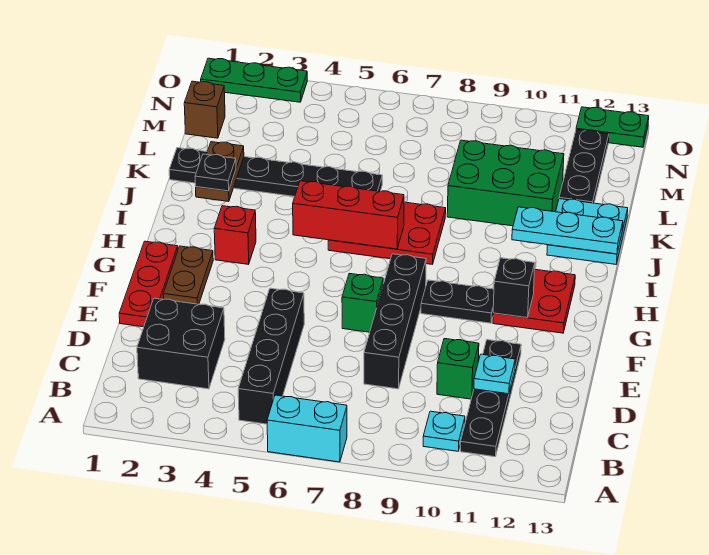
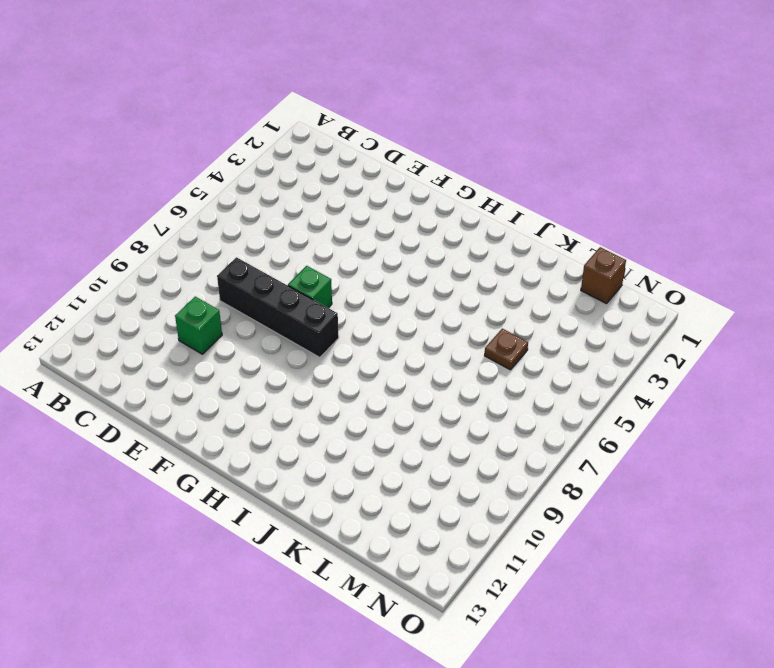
brown 1x1 plate [484,329,528,370] -> none
none -> cyan 1x2 brick [267,395,347,462]
none -> black 1x4 brick [238,288,304,424]
none -> cyan 1x1 plate [423,411,465,451]

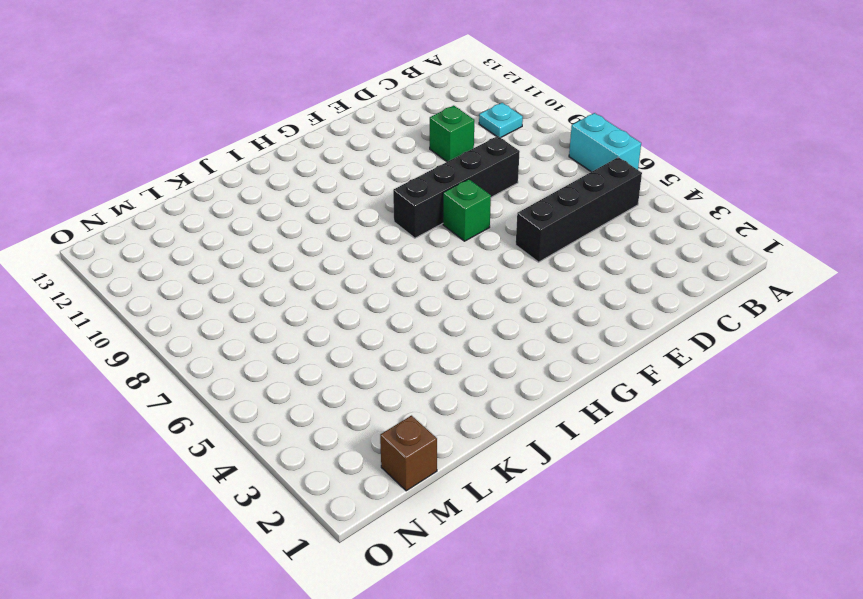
none -> black 1x4 plate [460,340,521,457]
none -> black 2x2 brick [137,298,225,389]
none -> red 1x3 plate [119,241,178,327]

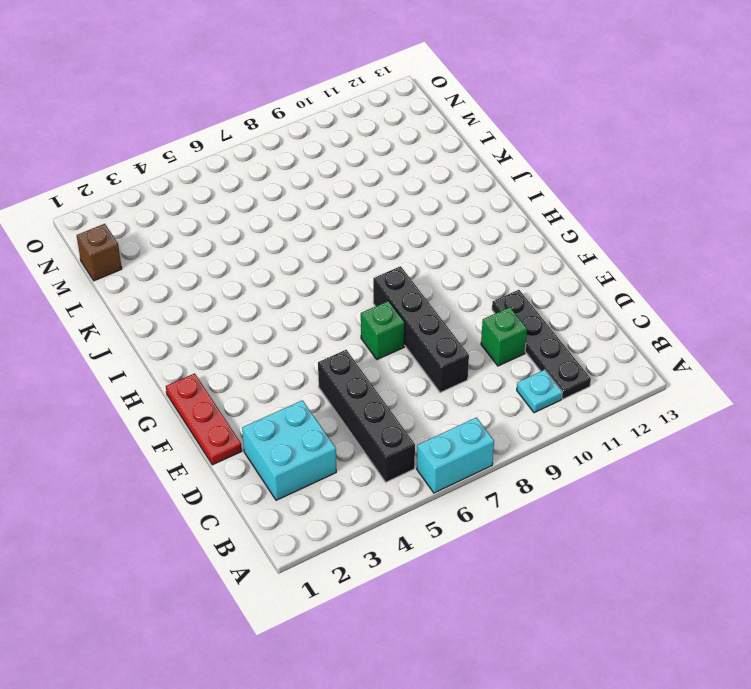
cyan 2x2 brick [242,400,336,500] -> black 2x2 brick [137,298,225,389]
none -> brown 1x2 plate [163,246,213,304]
none -> black 1x2 plate [421,280,494,323]
none -> red 2x2 plate [493,269,575,333]

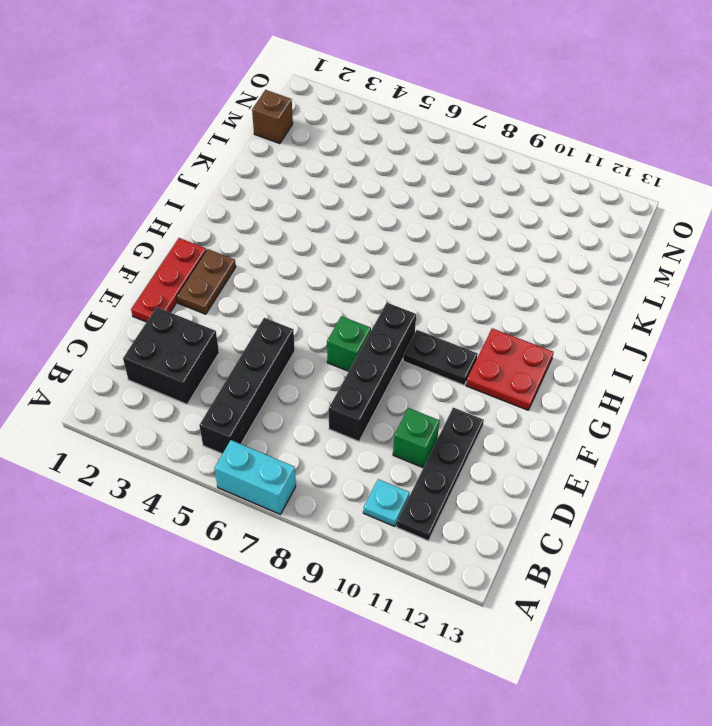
none -> red 1x1 brick [214,206,256,264]
none -> red 2x3 plate [328,202,446,264]
none -> cyan 2x2 plate [547,199,628,264]

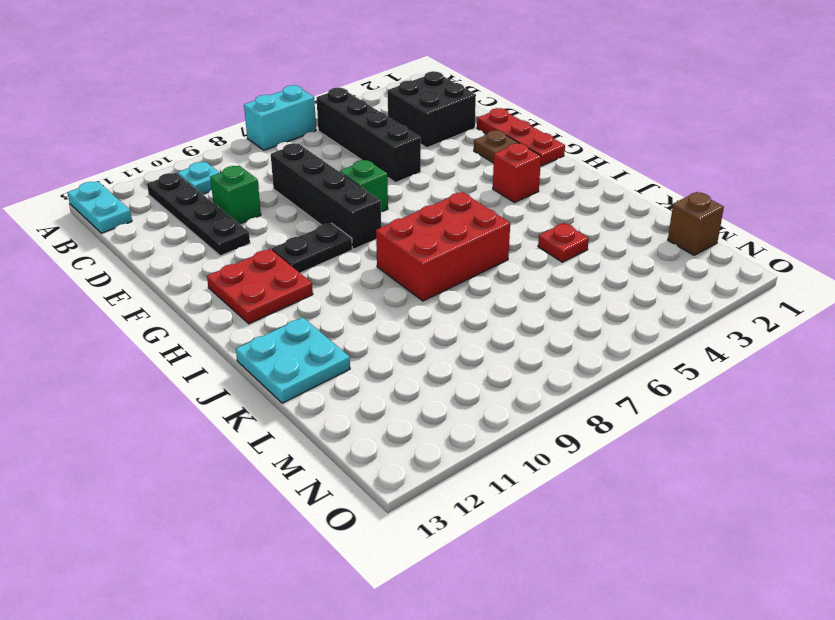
cyan 1x2 plate [68,181,132,233] -> none
red 2x3 brick [376,192,510,301] -> red 2x3 plate [328,202,446,264]
red 1x1 plate [538,223,589,262] -> black 1x6 plate [169,148,382,197]
none -> green 2x3 brick [447,140,564,226]
none -> black 1x3 plate [559,130,609,203]
none -> green 1x3 plate [201,58,307,102]

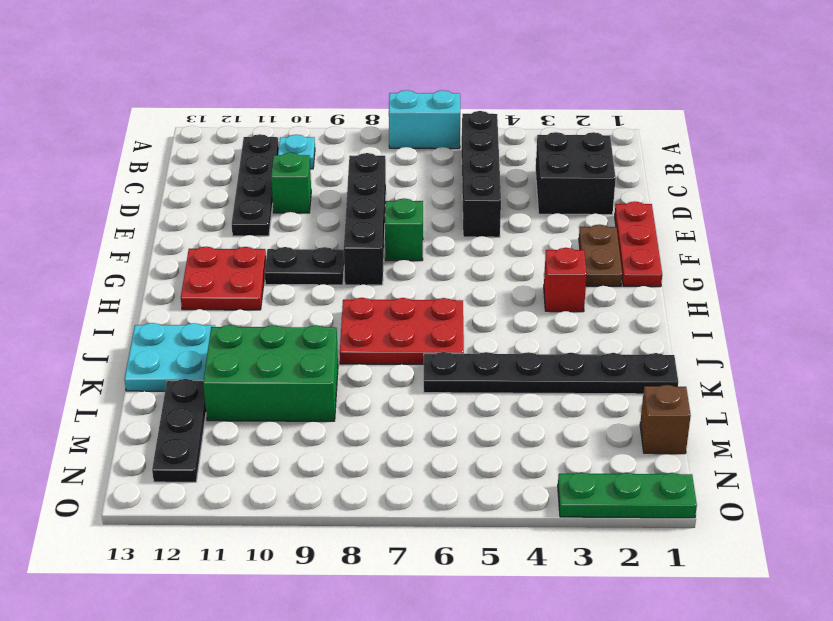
none -> green 1x2 plate [576,107,649,147]
none -> cyan 1x1 plate [474,354,515,394]
none -> black 1x1 brick [493,258,535,318]

